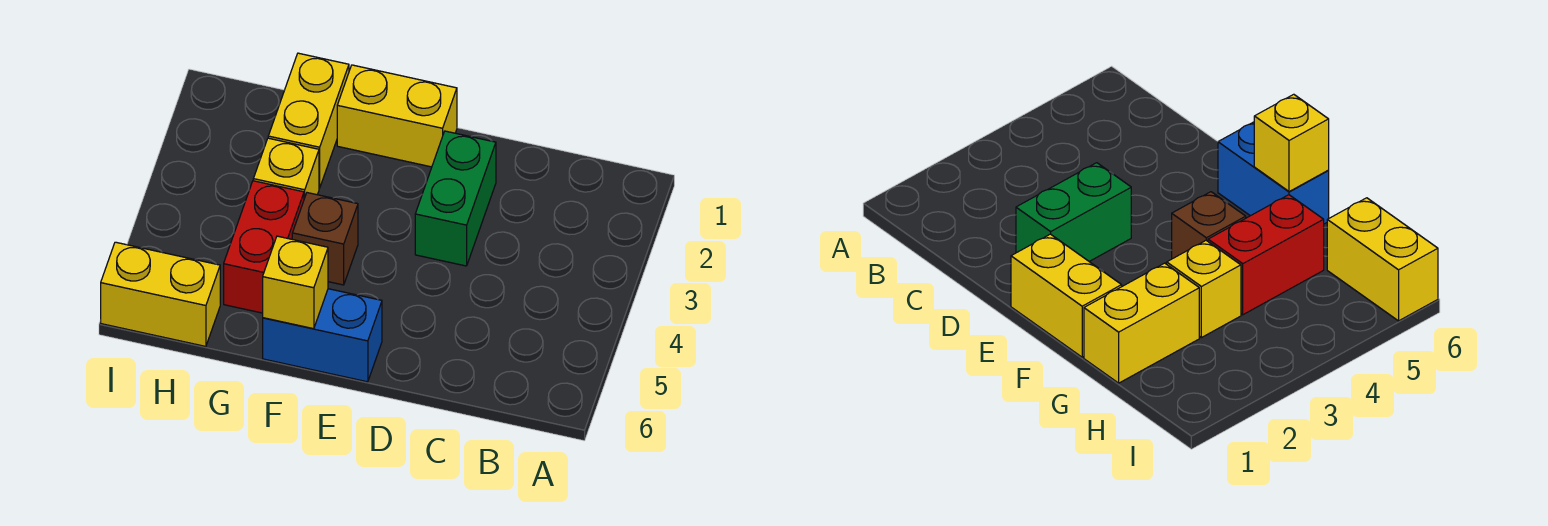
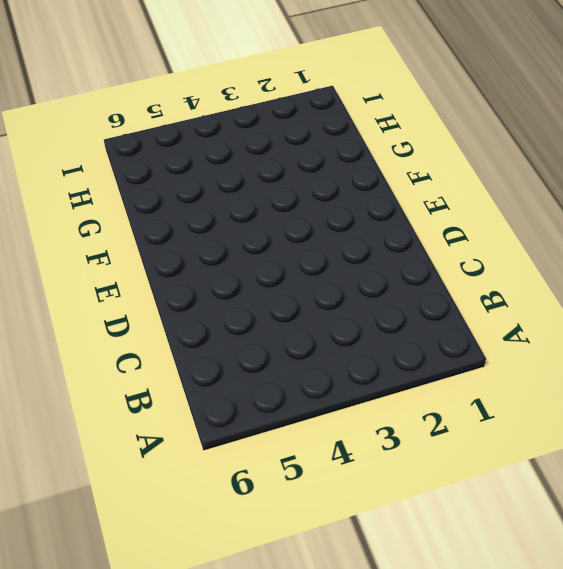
none -> green 1x2 brick [415,131,496,266]
none -> yellow 1x2 brick [337,65,457,167]

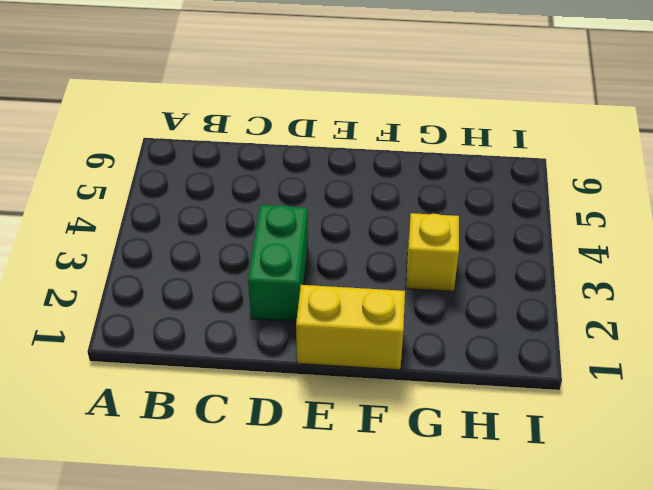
none -> blue 1x2 brick [263,289,382,382]
none -> brown 1x1 brick [292,193,358,285]

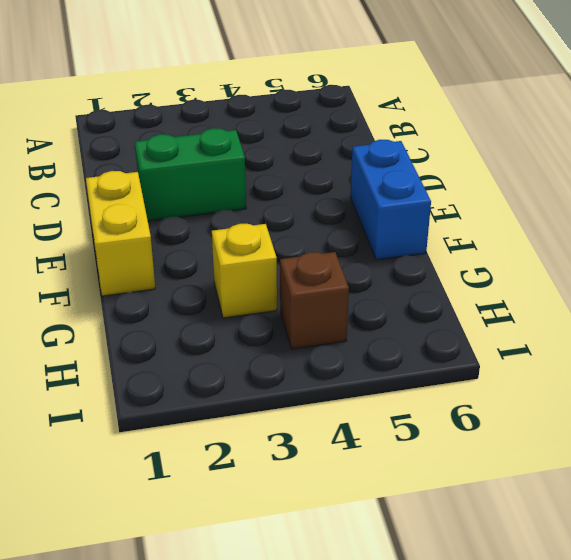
brown 1x1 brick [280,252,349,349] -> brown 1x1 brick moved to [292,193,358,285]
none -> yellow 1x2 brick [268,53,349,188]
none -> red 1x2 brick [224,181,304,313]

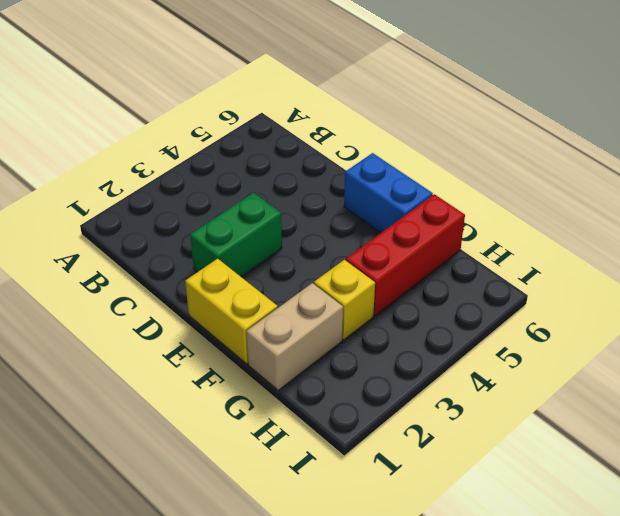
tan 1x2 brick [246,283,343,390] -> yellow 1x2 brick [268,53,349,188]
red 1x3 brick [346,194,465,316] -> red 1x2 brick [224,181,304,313]
none -> brown 1x1 brick [292,193,358,285]
none -> yellow 1x2 brick [101,242,220,346]

